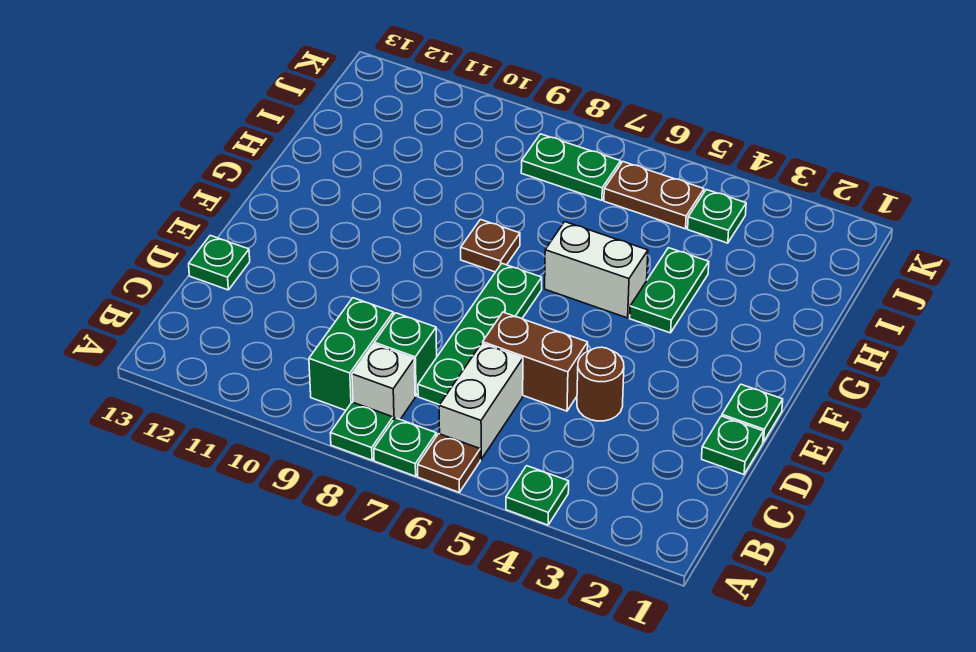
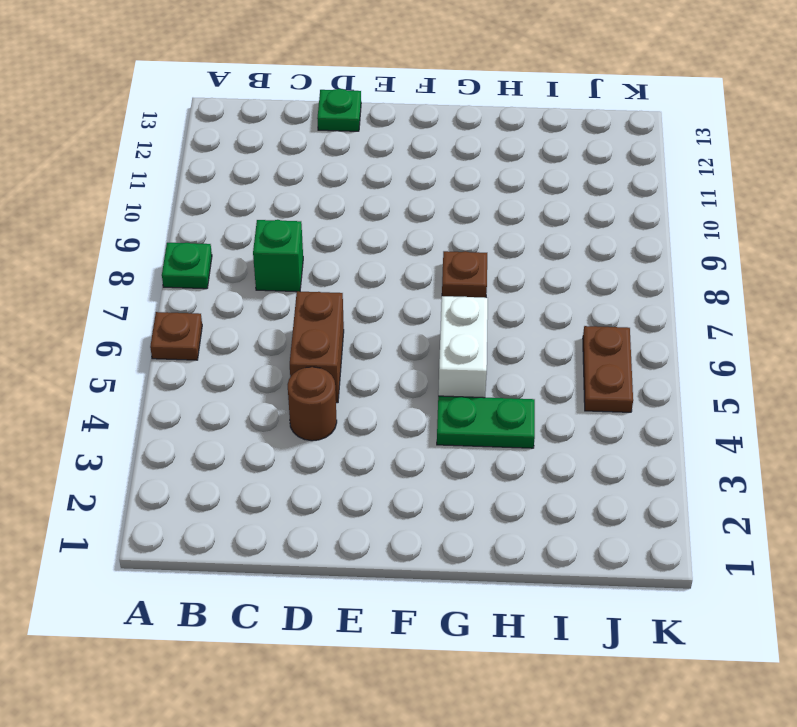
none -> green 1x1 plate [506,466,569,525]
none -> green 1x1 plate [374,418,436,476]
none -> white 1x2 brick [439,343,523,460]

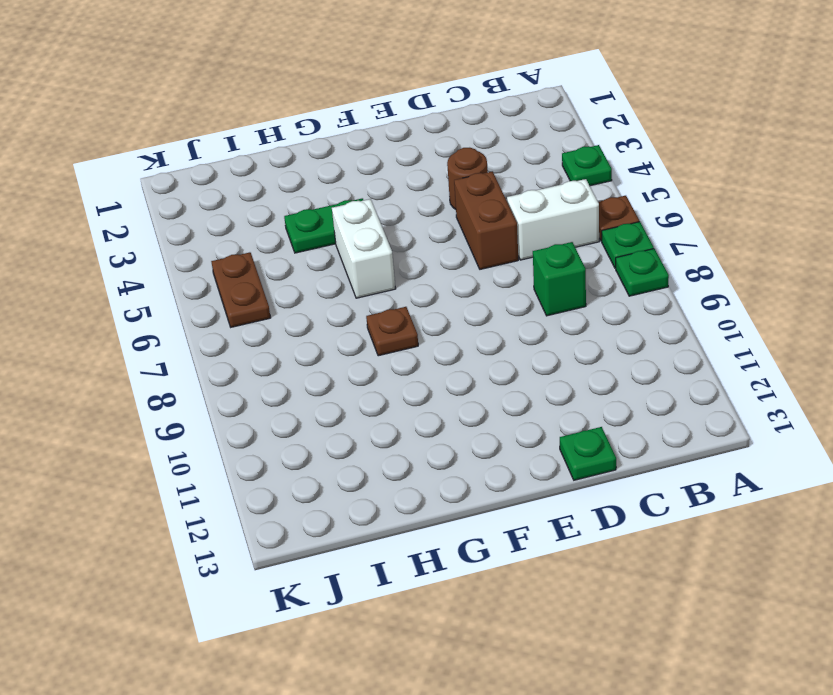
none -> white 1x1 brick [352,344,415,420]
none -> green 1x2 brick [309,298,393,410]
none -> green 1x4 plate [418,264,542,405]

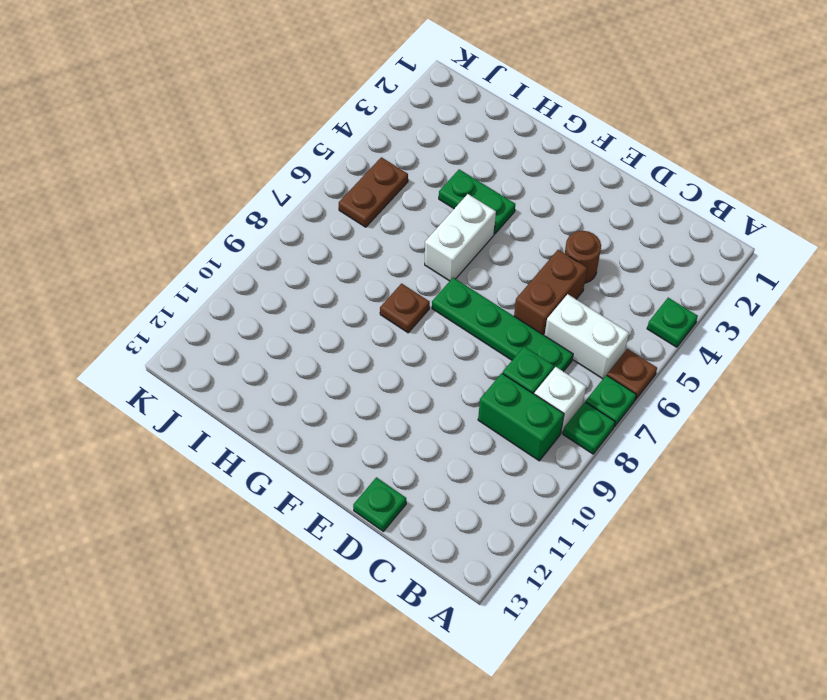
none -> green 1x1 plate [702,416,764,474]
none -> green 1x1 plate [722,384,783,442]
none -> green 1x1 plate [688,189,746,243]

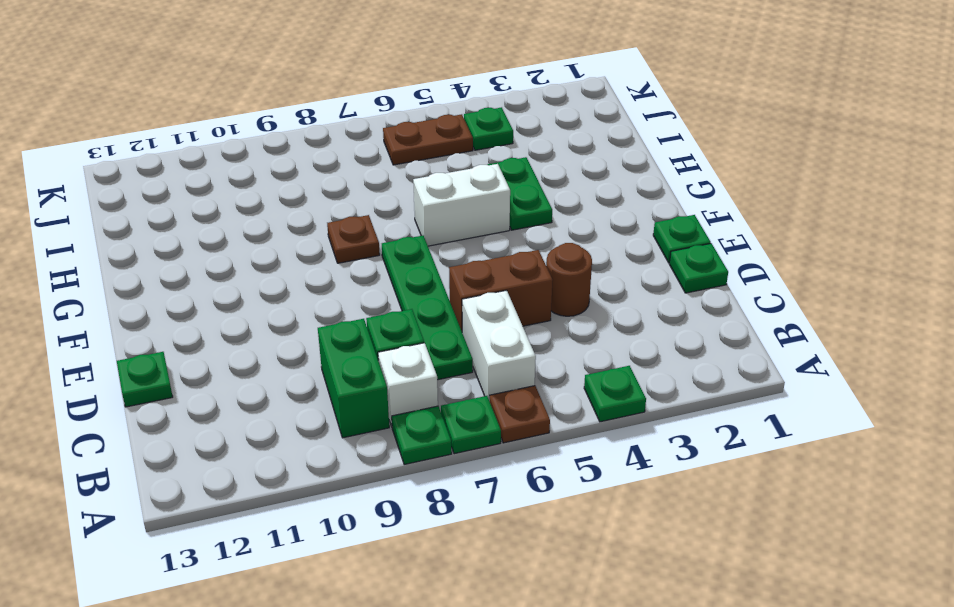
none -> green 1x2 plate [521,134,621,200]

